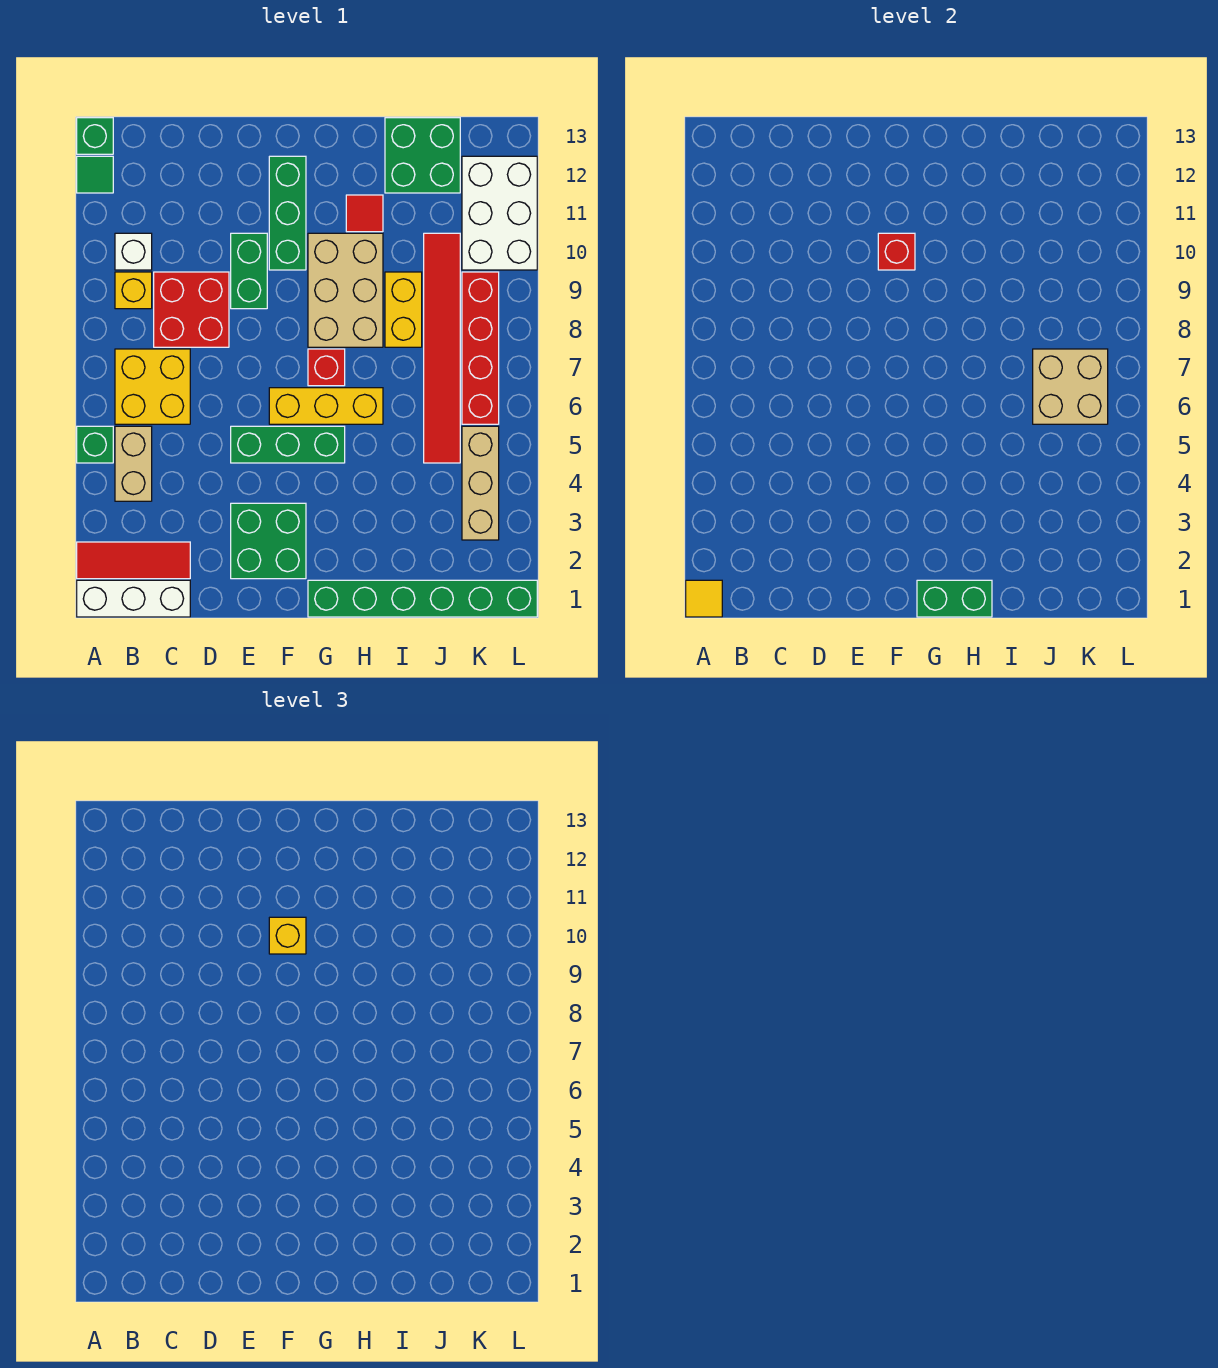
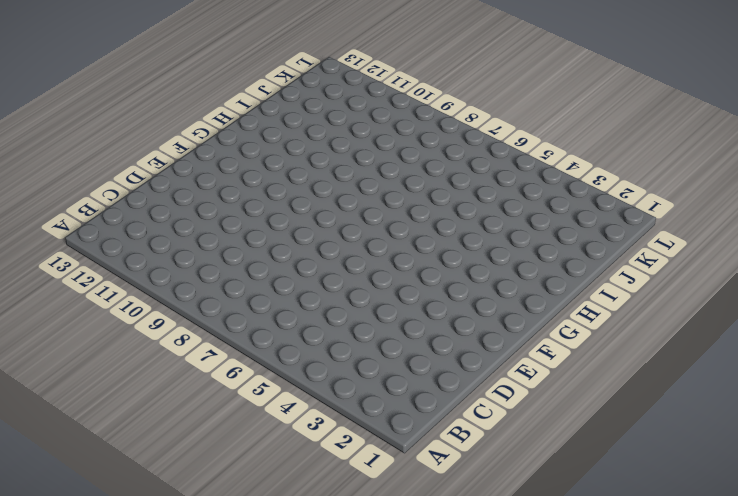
none -> white 1x3 brick [77,580,190,617]
none -> red 1x3 tile [77,542,190,579]
none -> green 1x1 brick [77,426,113,463]
none -> green 1x1 tile [77,156,113,193]

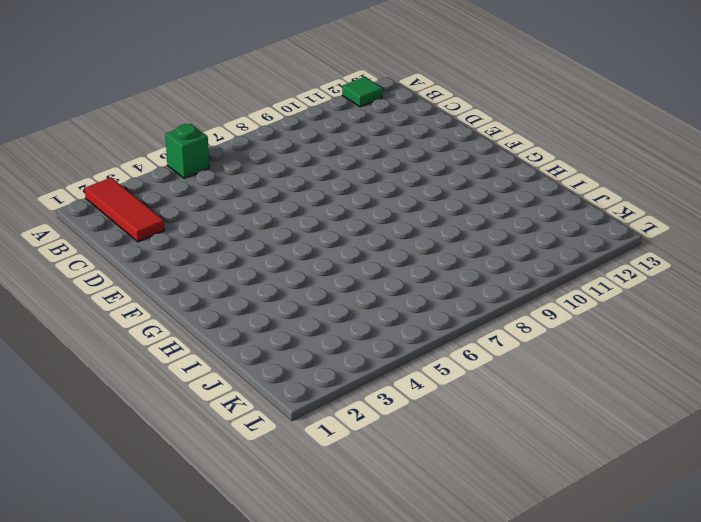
none -> white 1x3 brick [77,580,190,617]
none -> green 1x1 brick [77,118,113,154]
none -> tan 1x2 brick [115,426,152,501]
none -> yellow 2x2 brick [115,349,190,424]

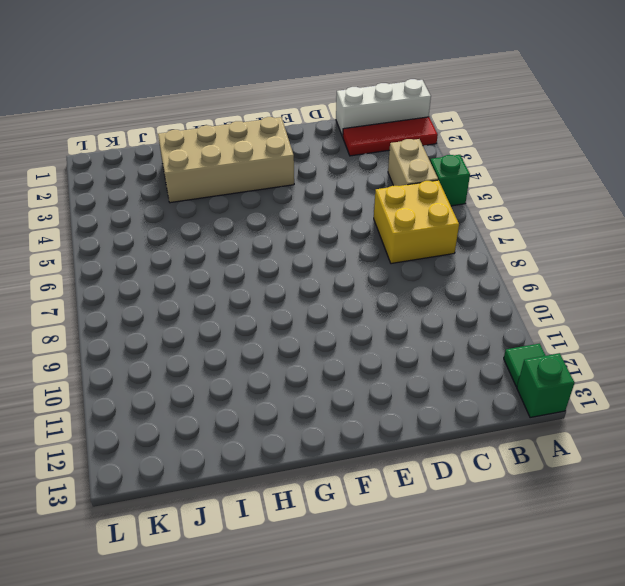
tan 2x4 brick [158,117,294,203] -> green 2x2 brick [231,503,306,579]
none -> yellow 1x1 brick [115,272,152,309]
none -> white 1x1 brick [115,233,152,270]
none -> red 2x2 brick [154,272,229,347]
none -> green 1x3 brick [231,426,345,463]

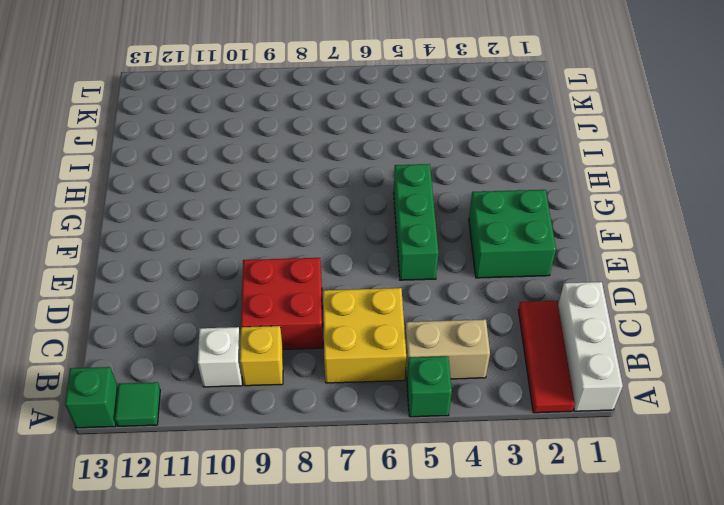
none -> green 1x2 brick [231,233,267,309]
none -> yellow 1x3 brick [269,388,383,424]
none -> green 1x3 brick [269,156,306,270]
none -> green 1x6 brick [308,580,537,617]

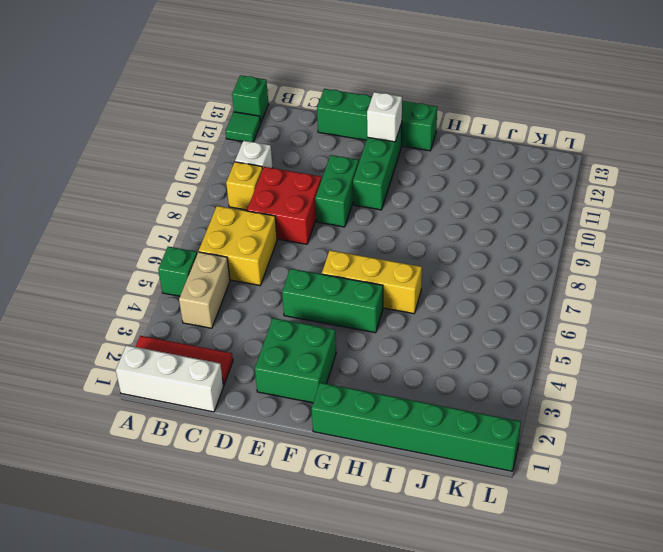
green 1x4 brick [317,89,437,151] -> none
white 1x1 brick [367,92,402,142] -> none
none -> red 1x1 brick [308,349,345,386]
none -> tan 2x3 brick [308,233,383,347]
none -> red 1x1 tile [346,195,383,232]
none -> yellow 1x2 brick [385,272,422,347]

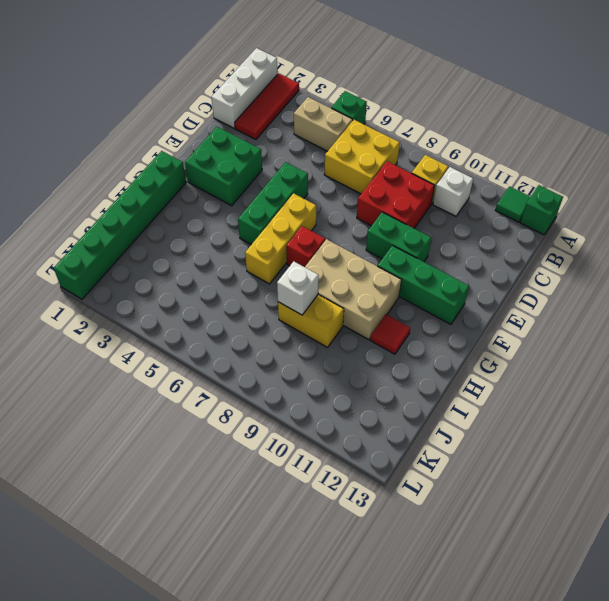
white 1x1 brick [277,261,319,315] -> none
none -> green 2x2 brick [385,118,460,193]
none -> red 1x6 tile [424,233,460,463]
none -> tan 1x3 brick [462,426,499,540]
none -> red 1x4 brick [462,272,499,424]

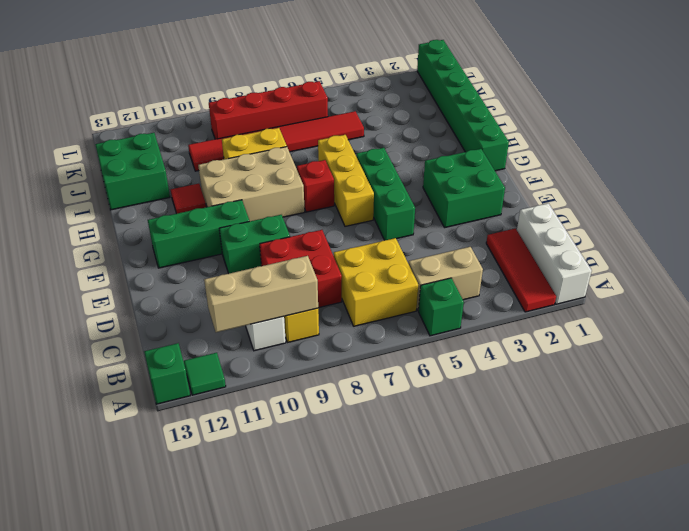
tan 1x3 brick [204,256,318,332] -> tan 1x3 brick moved to [462,426,499,540]
none -> white 2x3 brick [462,156,537,270]
none -> yellow 1x1 tile [686,580,722,617]
none -> red 1x1 brick [878,233,915,270]
none -> green 1x2 brick [917,580,992,617]

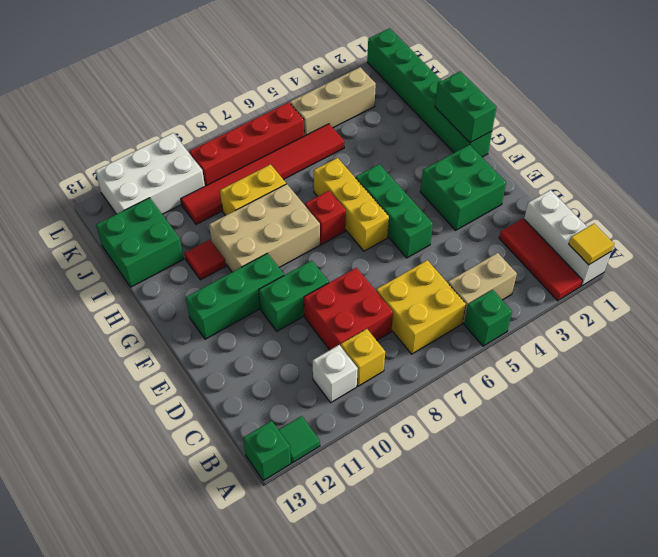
none -> red 1x1 brick [878,233,915,270]
none -> tan 2x2 brick [1033,349,1108,424]
none -> yellow 1x1 brick [269,917,306,954]

